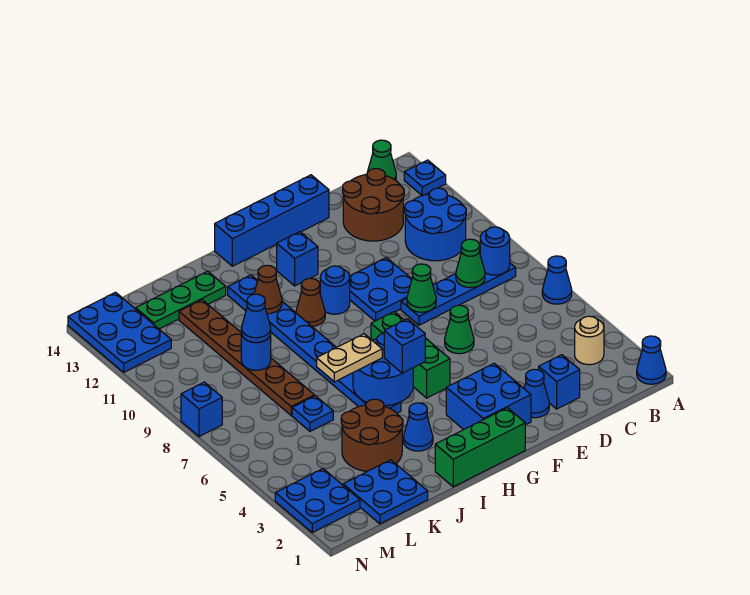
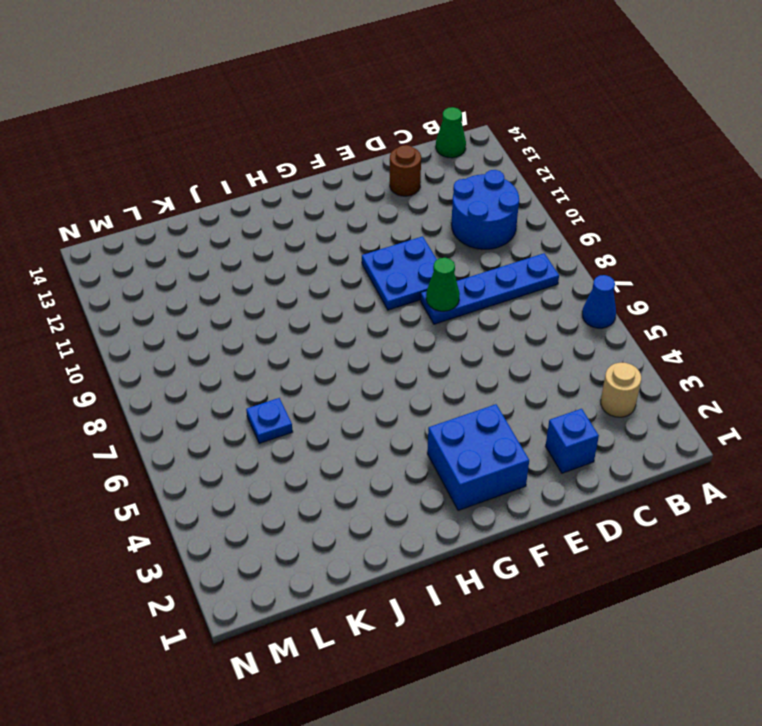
brown 1x1 round brick [390,145,421,196] -> brown 2x2 round brick [343,169,404,241]
none -> blue 1x1 cone [637,336,666,384]
none -> blue 1x1 plate [404,160,446,196]
none -> blue 1x1 cone [524,369,549,418]
none -> green 1x1 cone [445,305,474,354]

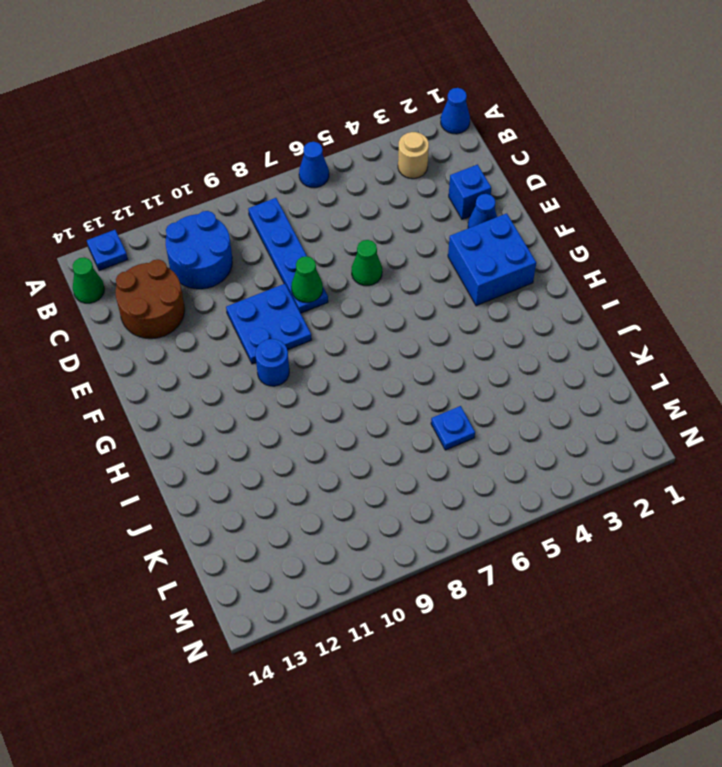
none -> blue 1x4 brick [215,175,329,266]
none -> green 1x3 brick [435,408,525,487]
none -> green 1x3 brick [371,312,450,398]
none -> blue 1x1 brick [277,232,318,286]

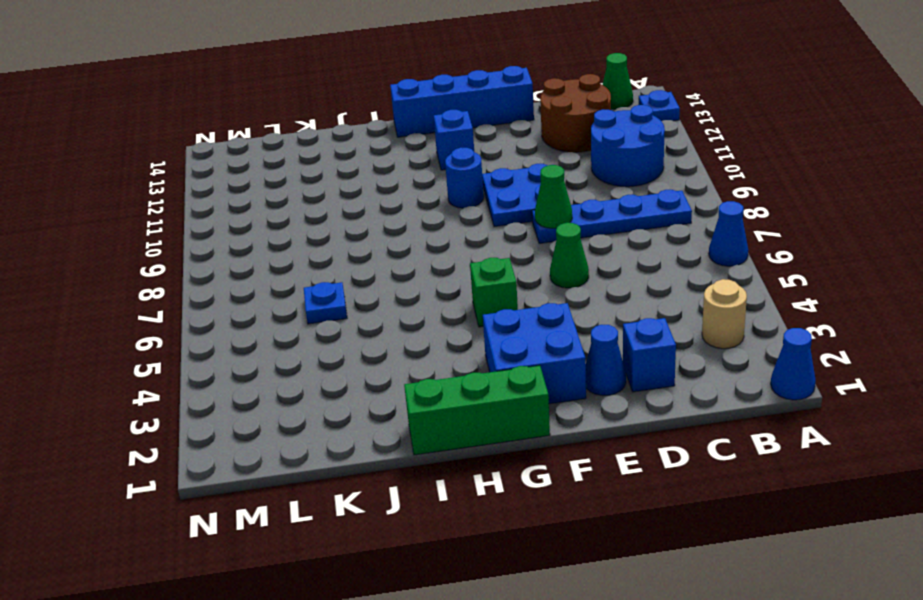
green 1x1 brick [470,258,518,327] -> green 1x3 brick [371,312,450,398]
none -> brown 1x1 cone [296,278,325,326]
none -> blue 1x1 cone [403,403,433,451]
none -> blue 1x8 plate [228,275,401,413]
none -> brown 2x2 round brick [341,399,403,471]

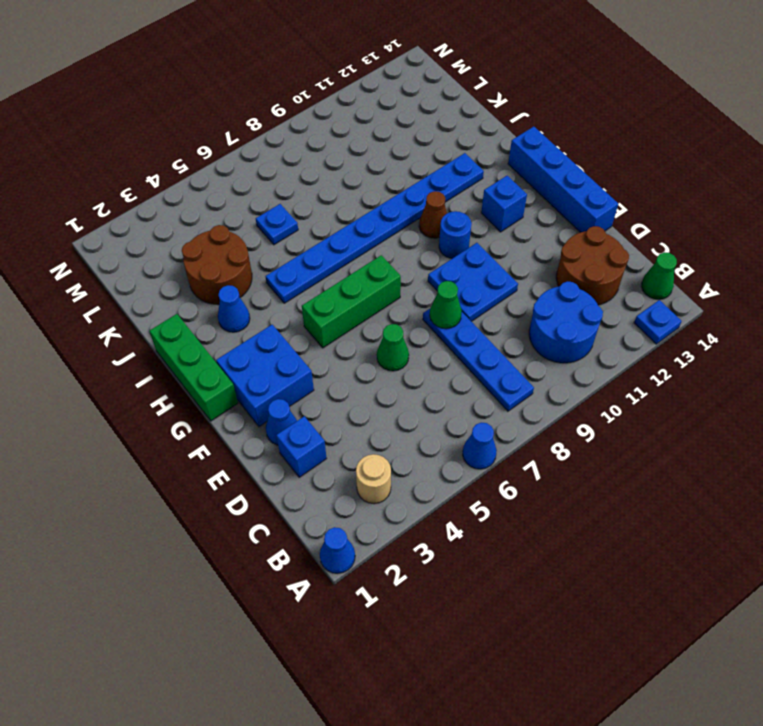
none -> green 1x3 plate [136,271,226,329]
none -> blue 2x2 plate [343,460,428,524]
none -> brown 1x6 plate [179,300,314,415]
none -> blue 2x2 plate [275,469,360,533]

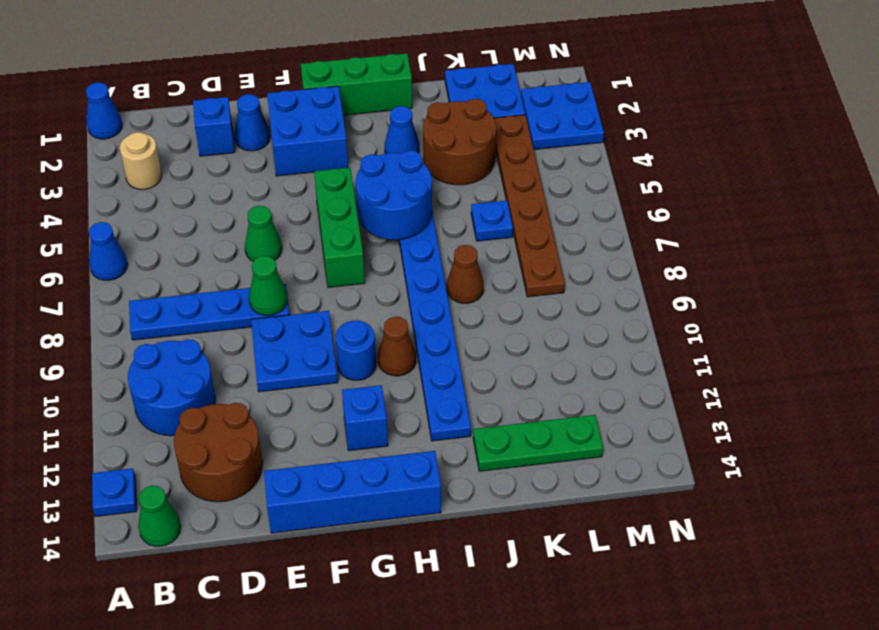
brown 1x1 cone [447,245,484,303] -> brown 1x1 cone moved to [254,265,282,314]
brown 1x6 plate [494,115,565,297] -> brown 1x6 plate moved to [179,300,314,415]
none -> blue 2x3 plate [68,292,171,372]
none -> blue 1x1 brick [181,382,222,437]
none -> blue 1x1 round brick [480,227,510,275]
none -> green 1x1 cone [456,239,485,288]

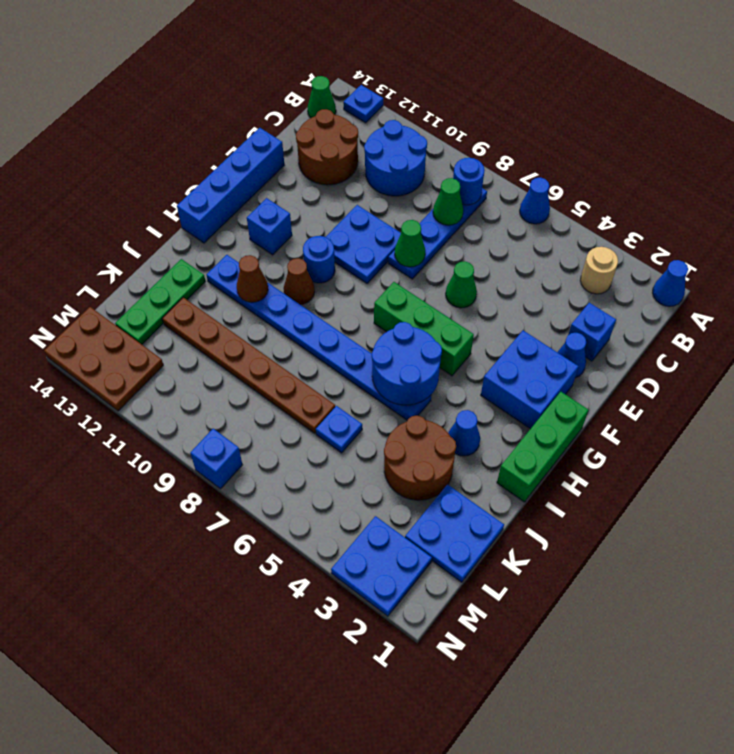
brown 2x3 plate [44,307,163,411] -> blue 2x3 plate [68,292,171,372]
none -> blue 1x1 round brick [241,334,271,370]
none -> blue 1x1 brick [384,319,425,373]
none -> tan 1x2 plate [317,334,382,382]
none -> blue 1x1 cone [241,294,271,342]

